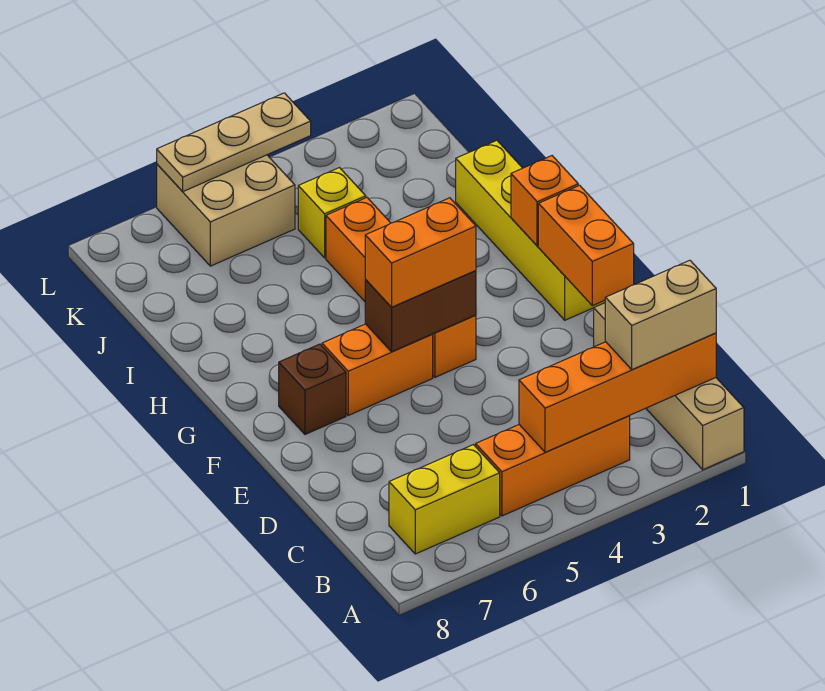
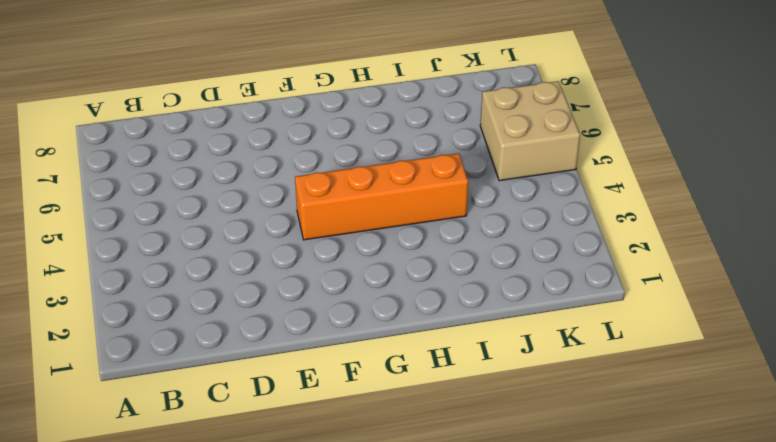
none -> tan 1x4 brick [594,303,744,470]
none -> orange 1x3 brick [476,416,630,516]
none -> yellow 1x2 brick [389,445,500,554]

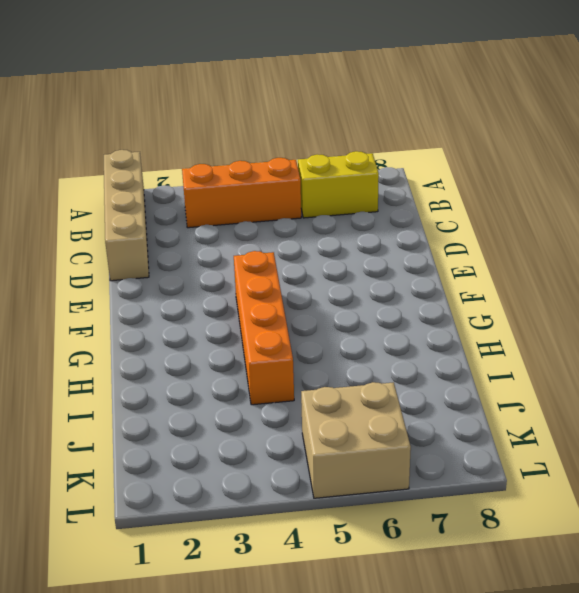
none -> yellow 1x4 brick [456,140,605,320]
none -> orange 1x2 brick [322,324,433,415]
none -> brown 1x1 brick [279,344,346,434]

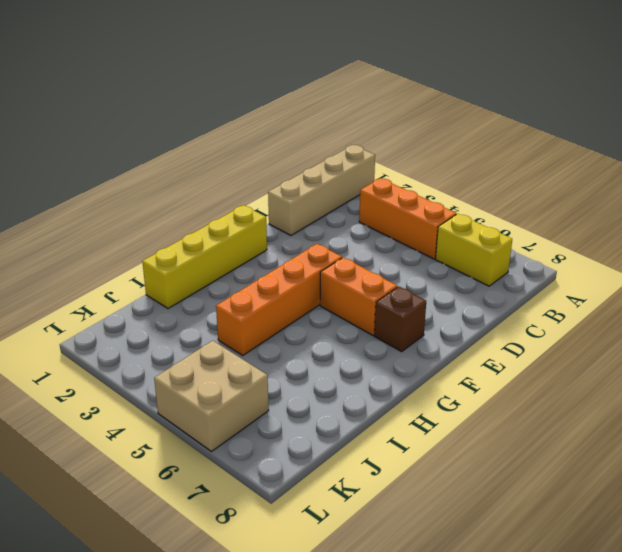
none -> yellow 1x1 brick [298,168,366,258]
none -> orange 1x4 brick [519,333,716,453]
none -> orange 1x2 brick [538,185,634,306]

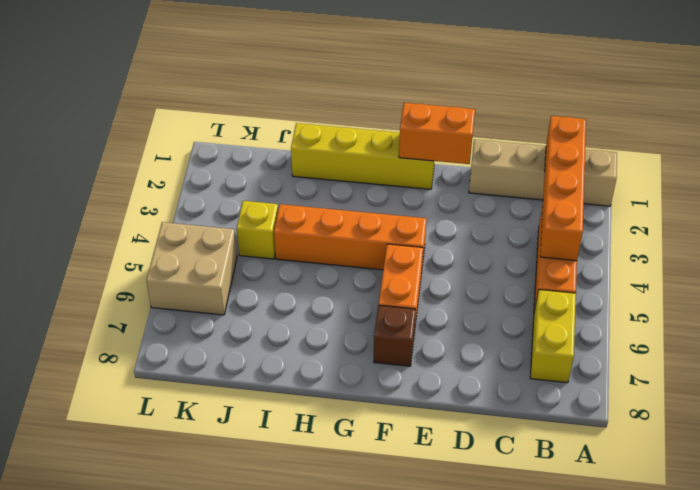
none -> brown 1x2 brick [365,271,476,352]
none -> orange 1x1 brick [511,156,578,246]
none -> tan 1x3 plate [157,93,311,192]

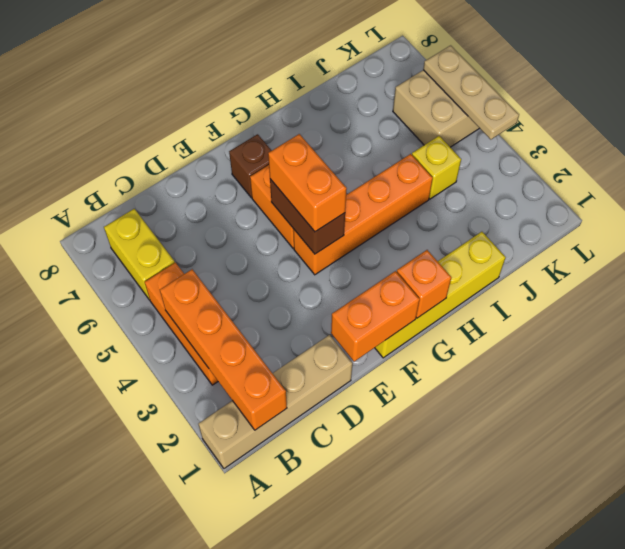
none -> tan 1x2 brick [605,260,716,370]

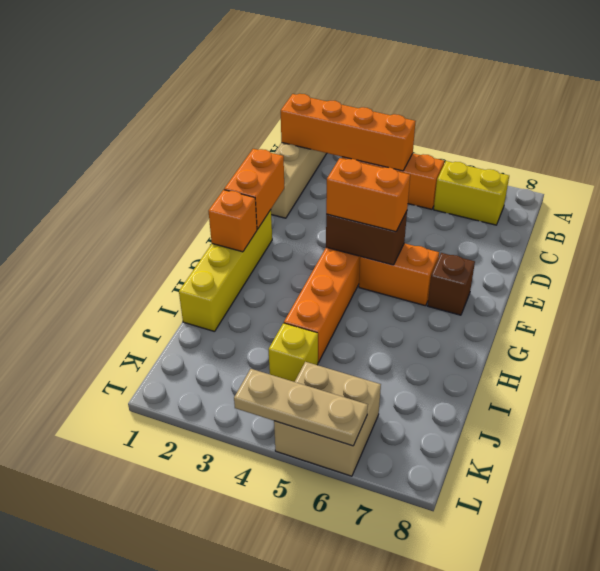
none -> tan 1x2 brick [605,260,716,370]

